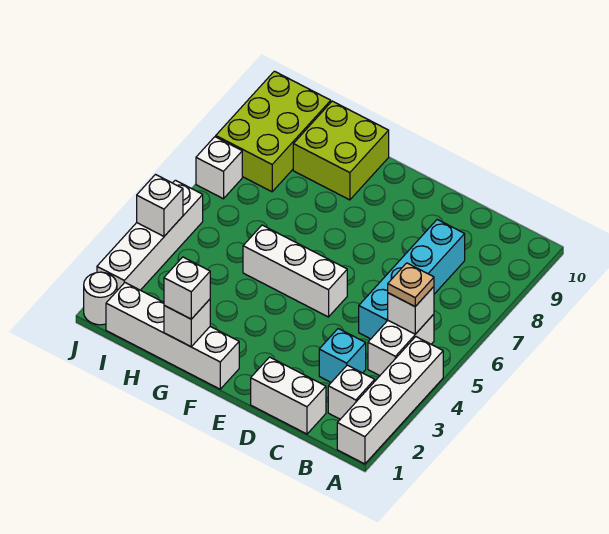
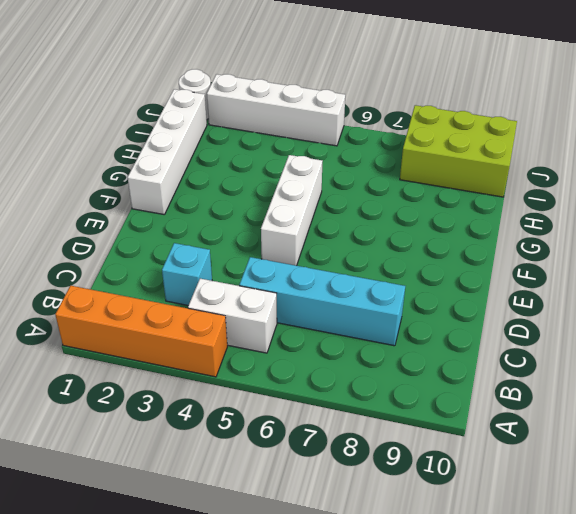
orange 1x4 brick [55,286,227,377] -> white 1x4 brick [337,337,443,464]
none -> white 1x1 brick [328,365,375,419]
none -> white 1x2 brick [251,357,326,434]
none -> lime 2x2 brick [293,101,389,200]

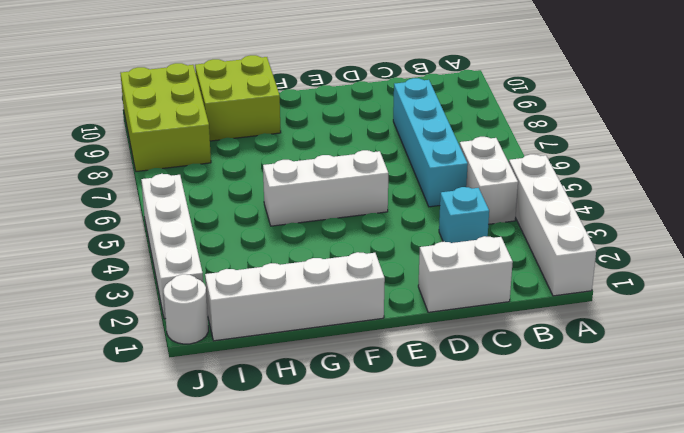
none -> white 1x1 brick [328,365,375,419]
none -> white 1x1 brick [196,137,242,199]
none -> white 1x1 brick [388,287,434,334]

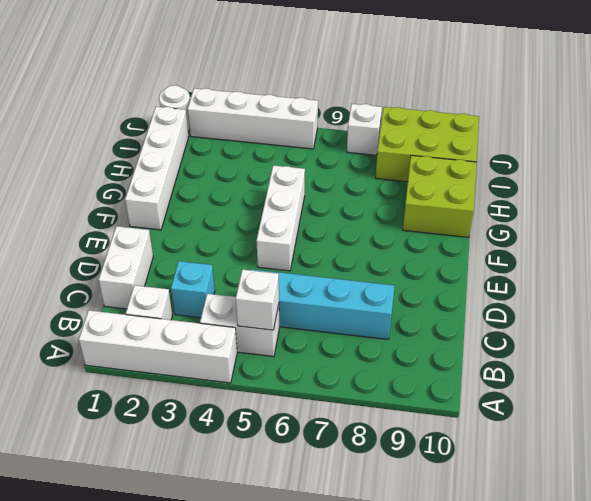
none -> white 1x1 brick [164,299,210,347]
none -> white 1x1 brick [137,175,183,236]
none -> tan 1x1 plate [388,263,434,306]

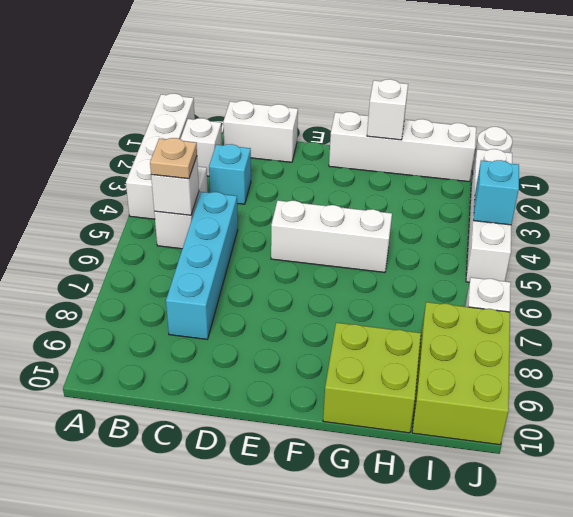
cyan 1x1 brick [473,160,519,225] -> white 1x1 brick [137,175,183,236]
none -> white 1x1 brick [164,257,210,319]

